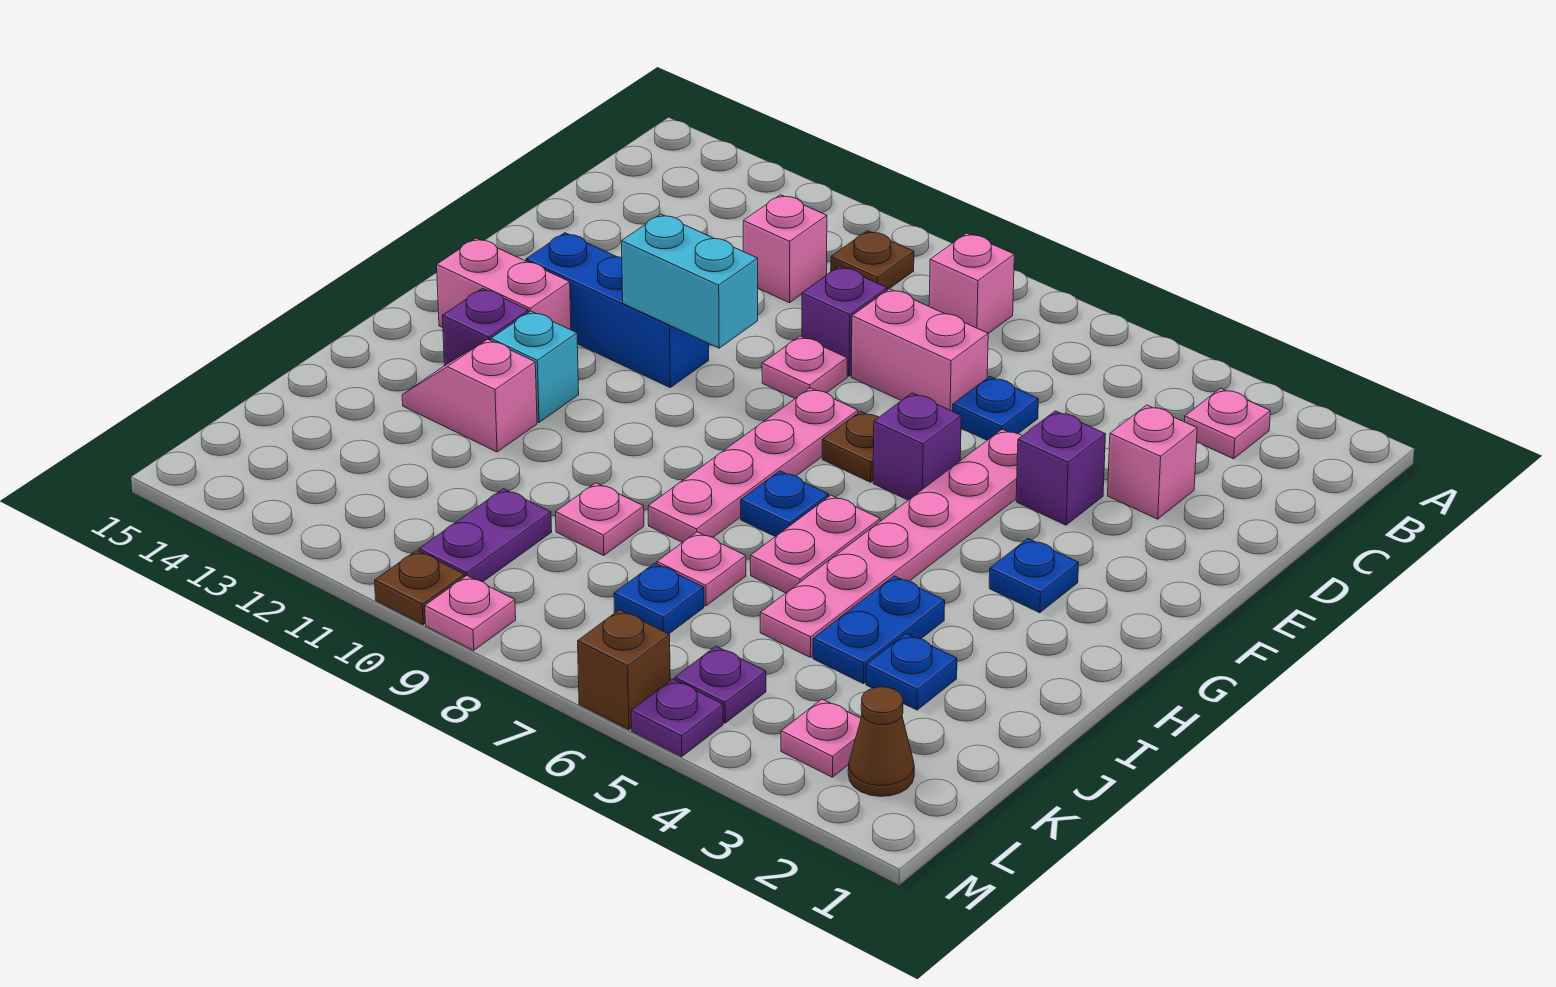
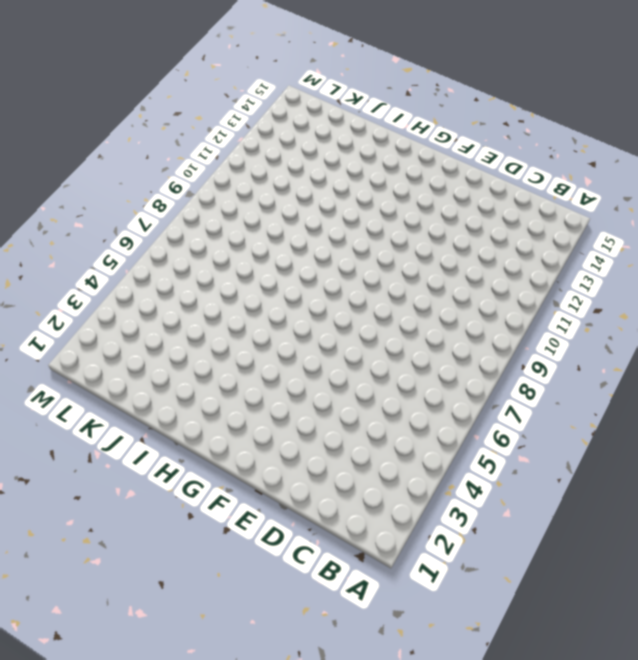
none -> pink 1x1 plate [1185,388,1270,459]
none -> pink 1x1 brick [929,233,1014,334]
none -> brown 1x1 plate [831,231,914,290]
none -> pink 1x1 brick [743,195,827,303]

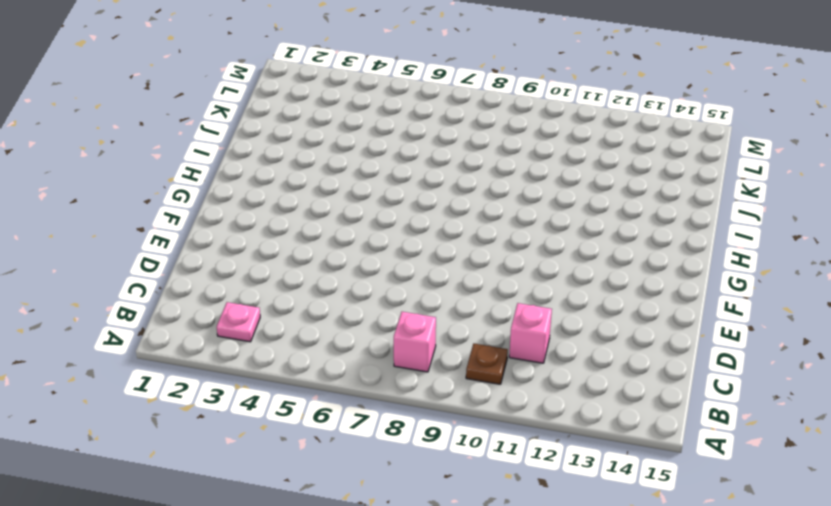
none -> pink 1x1 brick [1108,405,1197,519]
none -> blue 1x1 plate [953,377,1038,440]
none -> pink 1x2 brick [851,289,988,411]
none -> purple 1x1 brick [802,266,887,376]

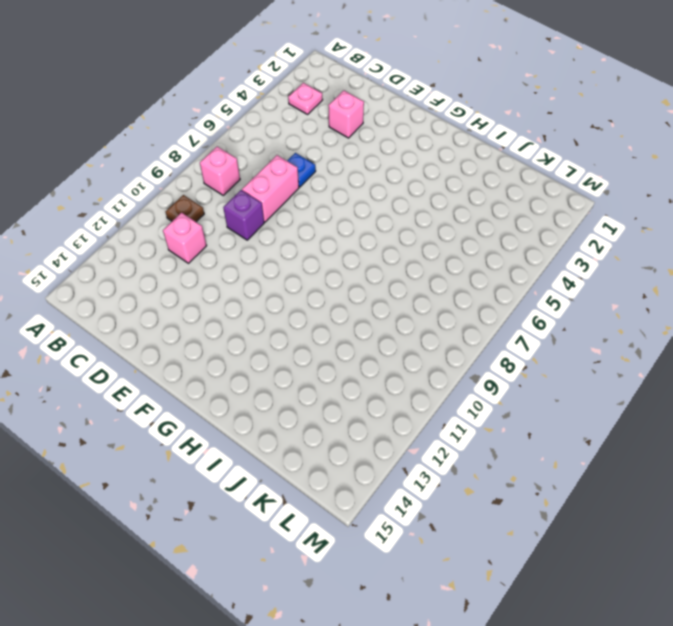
none -> purple 1x1 brick [1016,411,1106,525]
none -> pink 1x6 plate [760,429,1022,657]
none -> pink 1x1 plate [762,336,847,398]
none -> purple 1x1 brick [873,393,961,500]

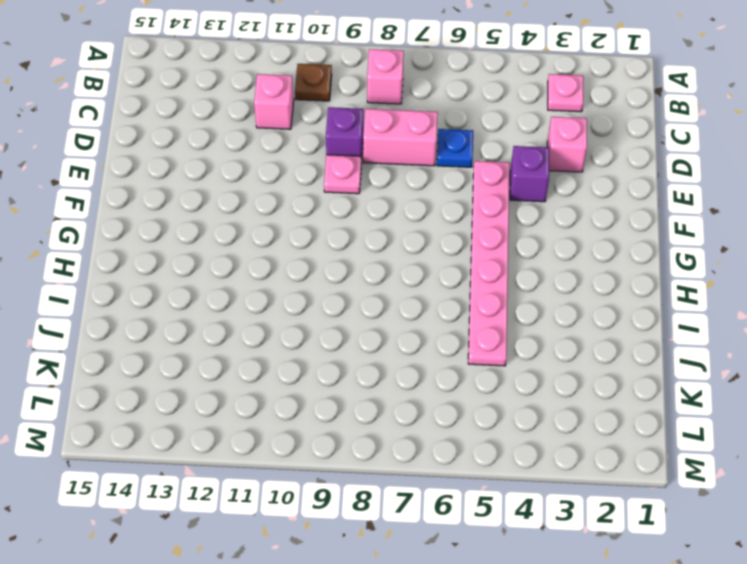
none -> purple 1x1 brick [873,393,961,500]
none -> brown 1x1 plate [822,411,879,482]
none -> pink 1x4 plate [648,388,858,543]
none -> blue 1x3 brick [526,233,709,387]

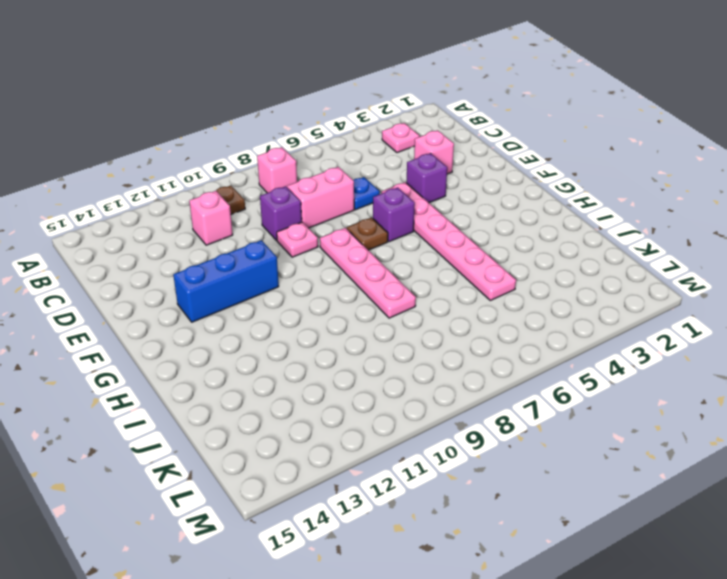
none -> blue 1x1 plate [989,539,1079,613]
none -> pink 1x2 brick [437,238,571,330]
none -> pink 1x2 plate [750,495,880,593]
none -> blue 1x1 plate [741,471,829,537]

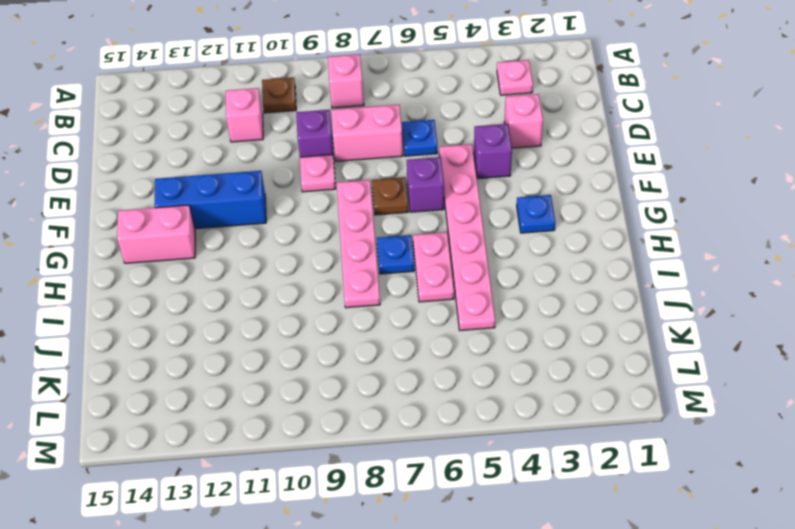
none -> cyan 1x1 brick [491,311,579,422]
none -> purple 1x1 brick [443,288,528,366]
none -> blue 1x2 plate [813,576,945,684]
none -> pink 1x2 slope [402,339,537,452]

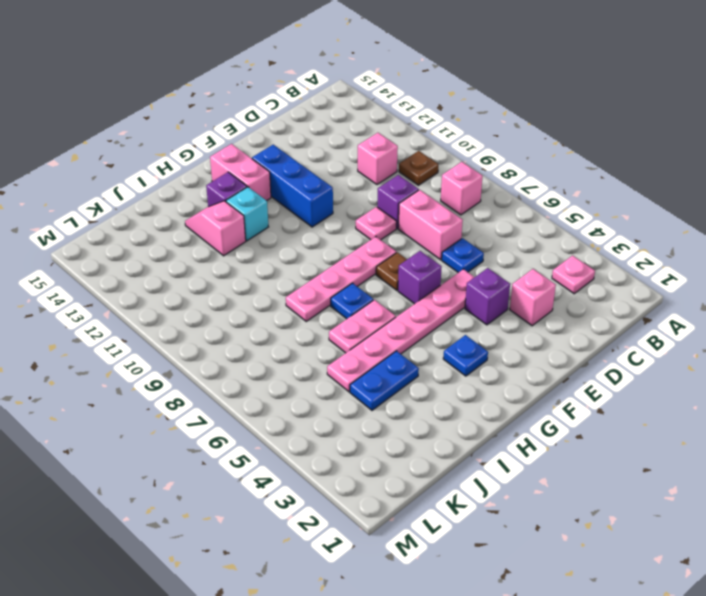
none -> blue 1x1 plate [866,634,957,710]
none -> pink 1x1 plate [657,532,746,606]
none -> pink 1x1 plate [555,483,644,555]
none -> blue 1x1 plate [614,563,704,634]

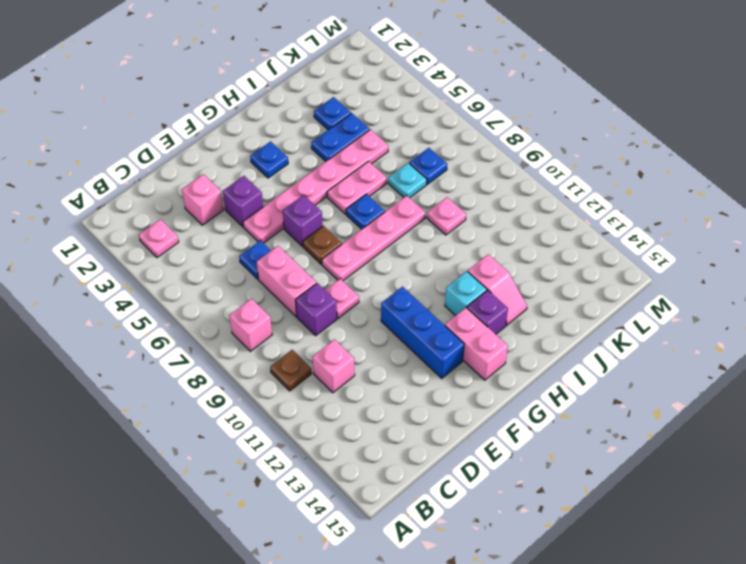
cyan 1x1 plate [388,163,427,198] -> pink 1x1 plate [657,532,746,606]
none -> purple 1x2 plate [419,489,552,582]
none -> brown 1x1 cone [848,687,914,796]
none -> pink 1x1 plate [781,699,861,777]
none -> purple 1x1 plate [675,646,766,723]

